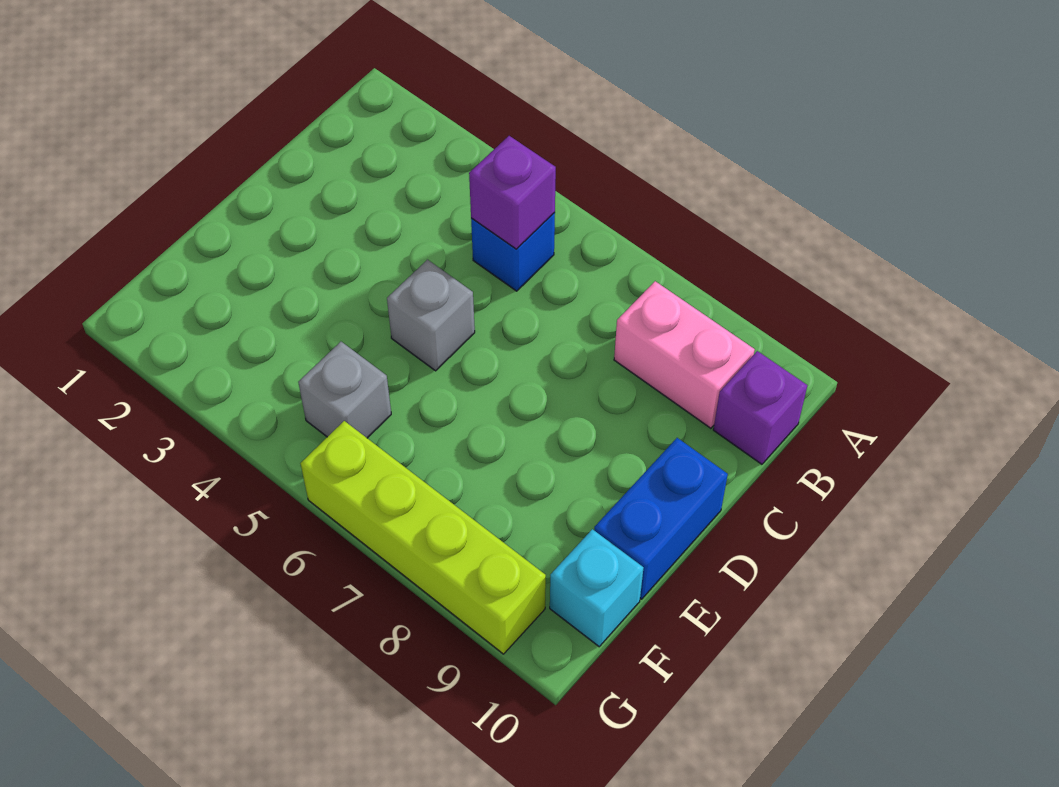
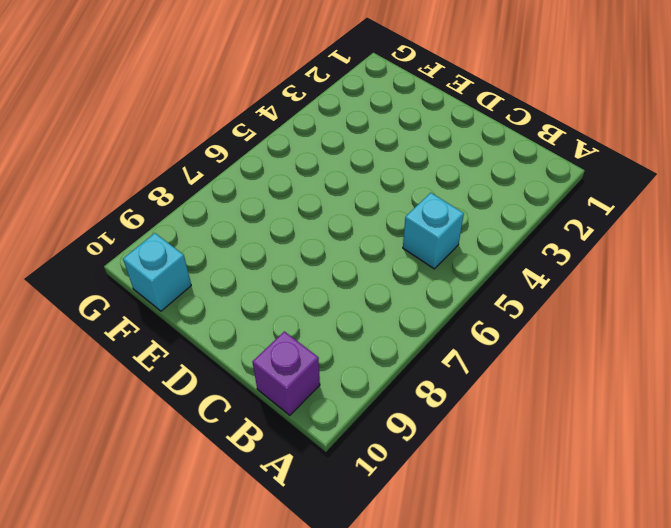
cyan 1x1 brick [403,193,464,269] -> blue 1x1 brick [471,212,555,291]
none -> pink 1x2 brick [614,281,755,428]
none -> grey 1x1 brick [387,260,475,371]

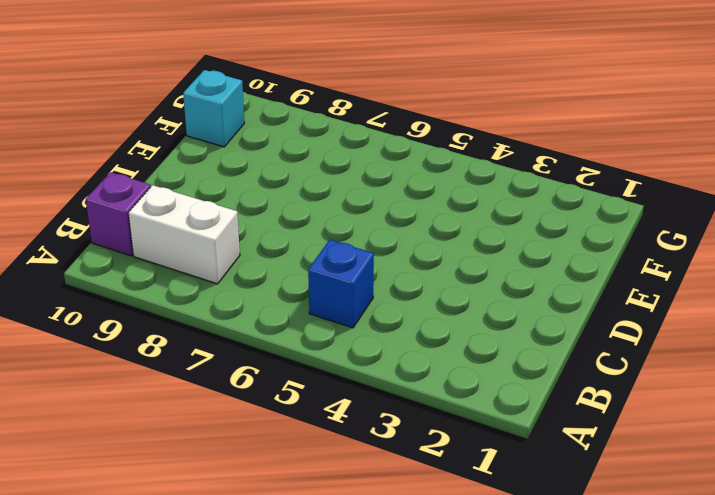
white 1x2 brick [129,185,240,284] -> pink 1x2 brick [614,281,755,428]
none -> grey 1x1 brick [387,260,475,371]
none -> blue 1x2 brick [594,438,728,599]

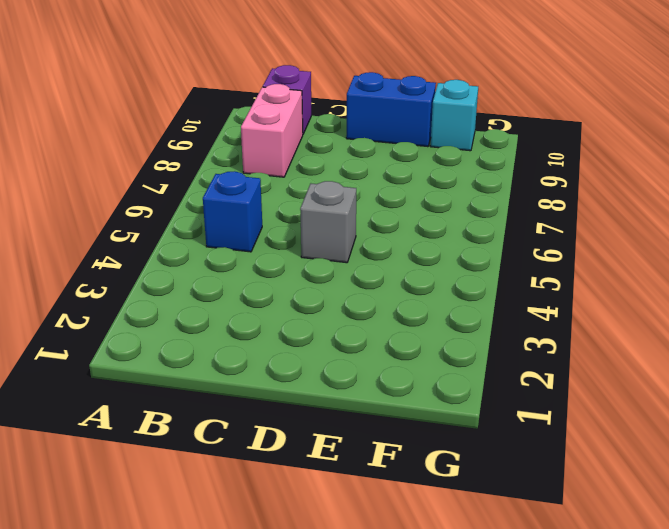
none -> grey 1x1 brick [298,342,391,438]
none -> lime 1x4 brick [301,421,546,654]

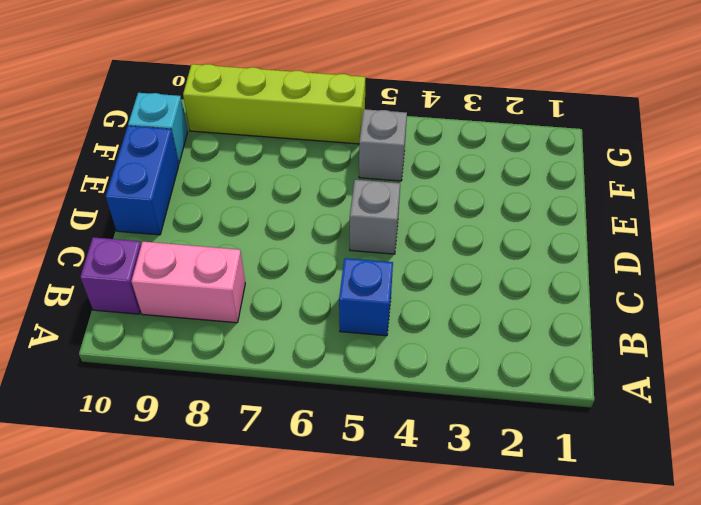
none -> purple 1x1 brick [469,136,556,249]

